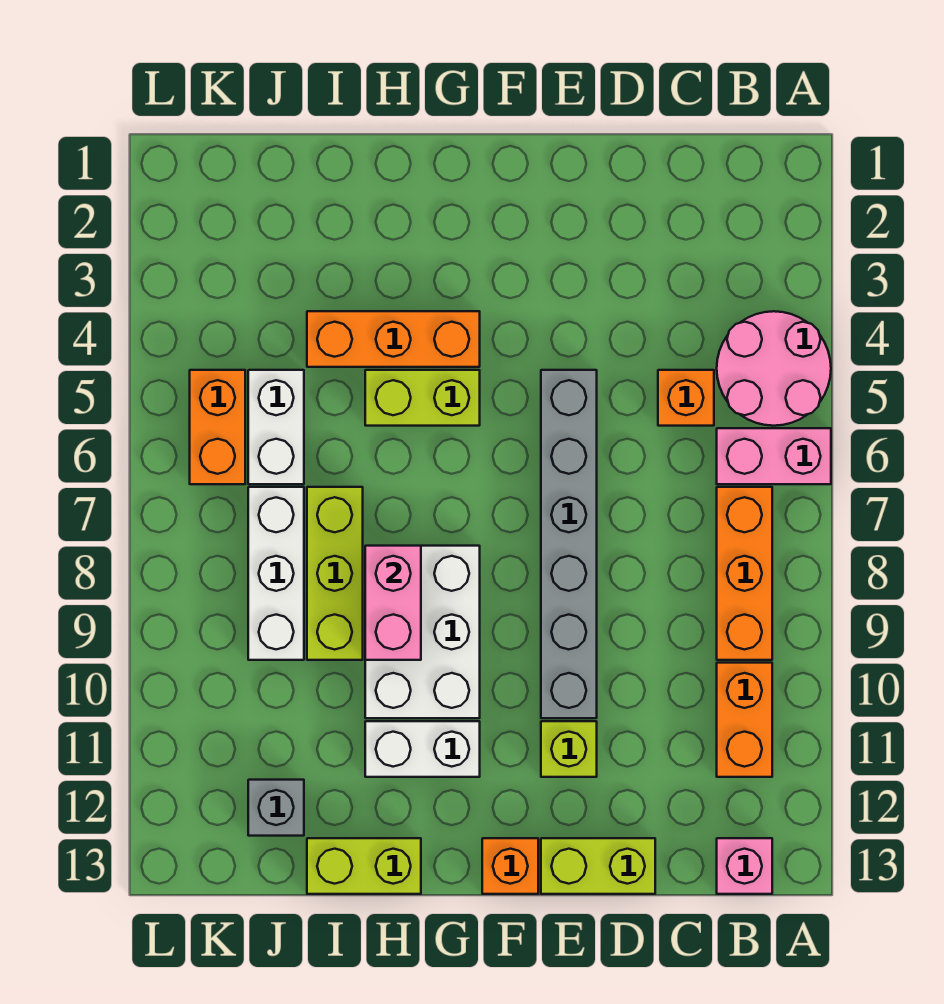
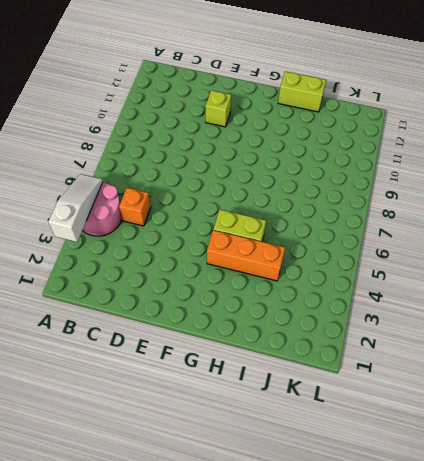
white 1x3 slope [48,174,103,242] -> none
none -> pink 1x2 brick [717,428,831,484]
none -> orange 1x3 brick [717,487,772,660]
none -> orange 1x2 brick [717,663,772,777]

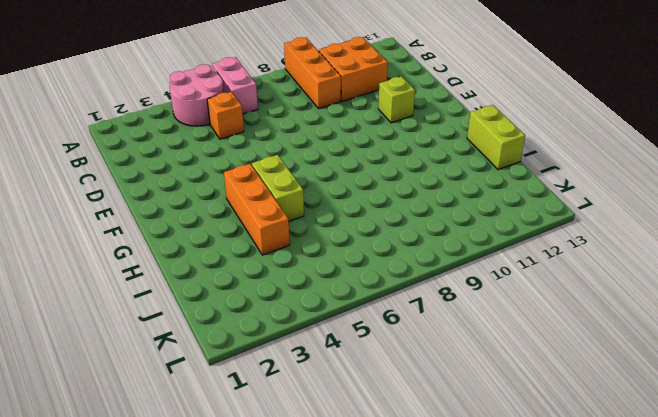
orange 1x3 brick [284,37,341,109] -> orange 1x3 brick turned to [717,487,772,660]
orange 2x2 brick [319,37,388,101] -> orange 1x2 brick [717,663,772,777]
none -> pink 1x1 brick [717,838,772,894]
none -> lime 1x2 brick [541,838,655,894]
none -> grey 1x6 brick [541,370,597,718]

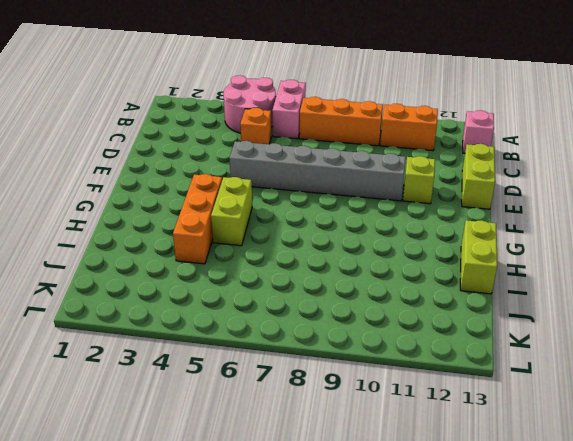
none -> orange 1x1 brick [482,838,538,894]
none -> white 2x3 brick [365,546,480,718]
none -> white 1x2 brick [365,721,480,777]

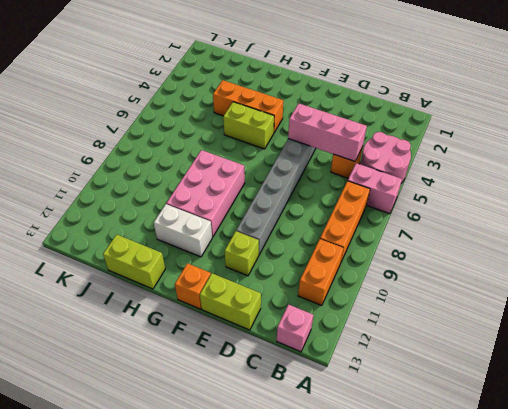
pink 1x3 brick [288,103,367,161] -> none
pink 2x3 brick [166,150,245,237] -> white 2x3 brick [365,546,480,718]
none -> lime 1x3 brick [307,487,363,660]
none -> white 1x2 brick [248,370,304,484]
none -> white 1x3 brick [248,487,304,660]

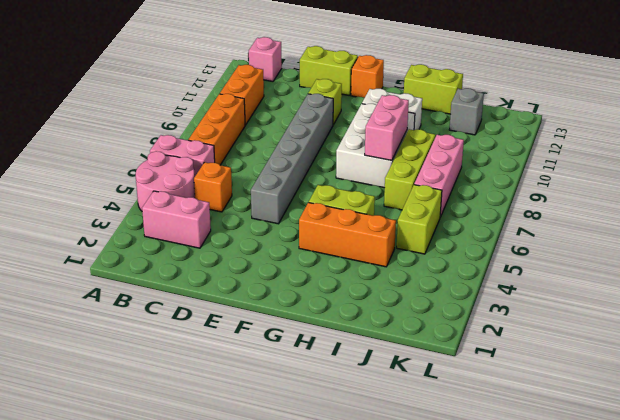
pink 1x2 brick [142,191,211,248] -> none
lime 1x2 brick [397,185,442,254] -> white 1x2 brick [248,370,304,484]
pink 1x3 brick [414,135,464,217] -> white 1x3 brick [248,487,304,660]
none -> orange 1x2 brick [190,370,245,484]

